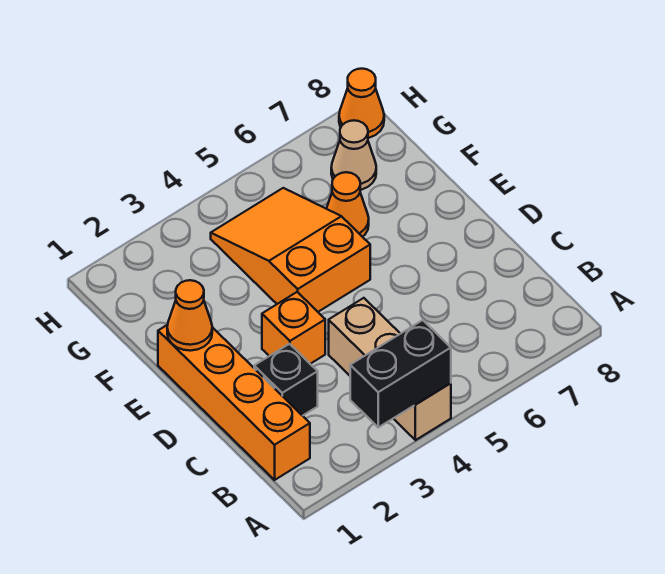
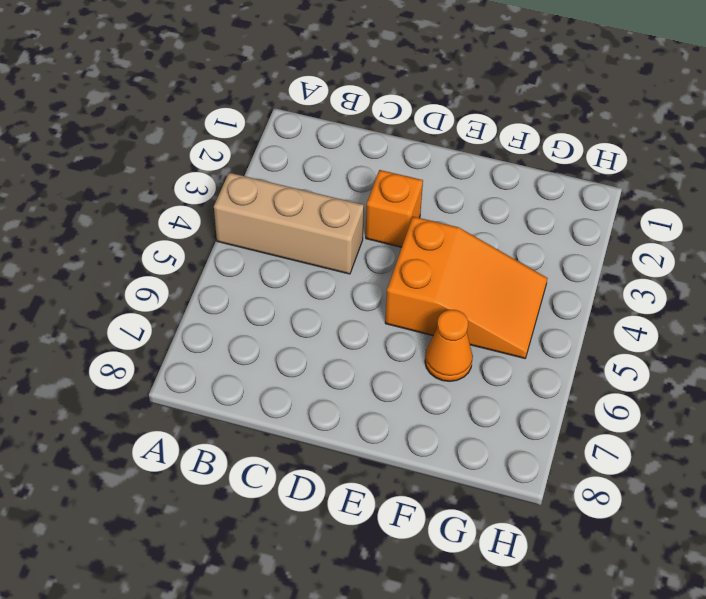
none -> orange 1x4 brick [158,325,310,480]
none -> black 1x1 brick [254,344,318,416]

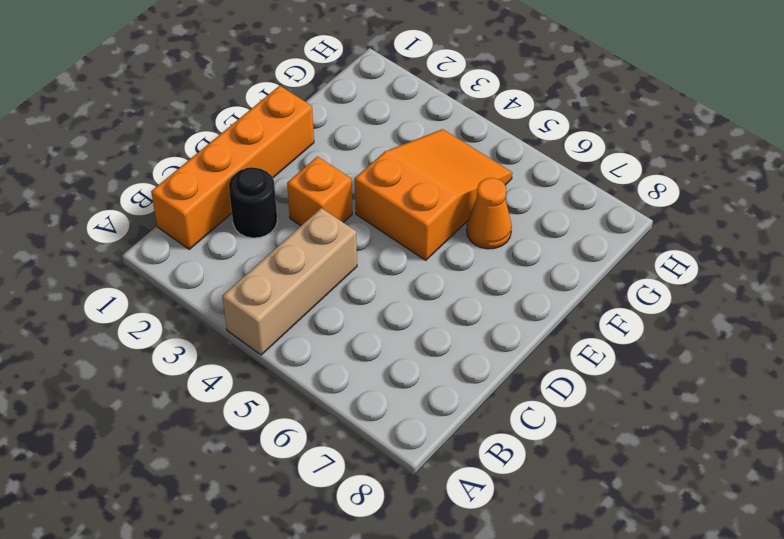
black 1x1 round brick [229,167,277,238] -> black 1x1 brick [254,344,318,416]
none -> tan 1x1 cone [331,120,376,190]
none -> orange 1x1 cone [339,69,384,138]

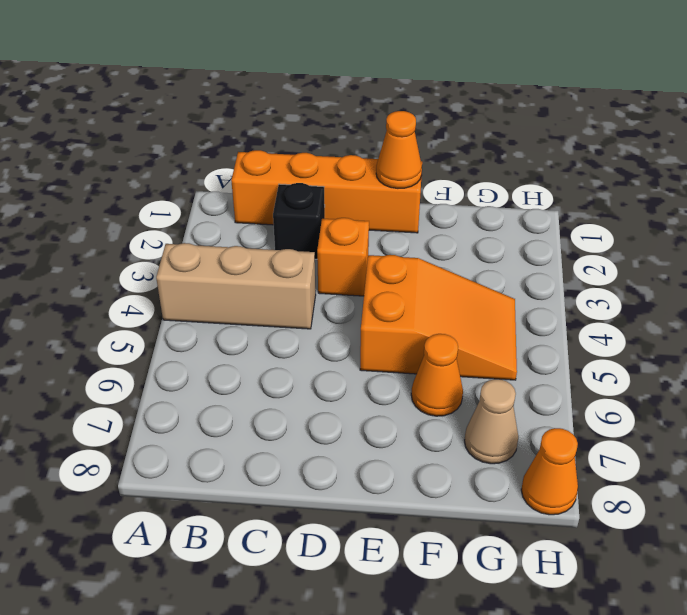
none -> black 1x2 brick [350,320,451,427]

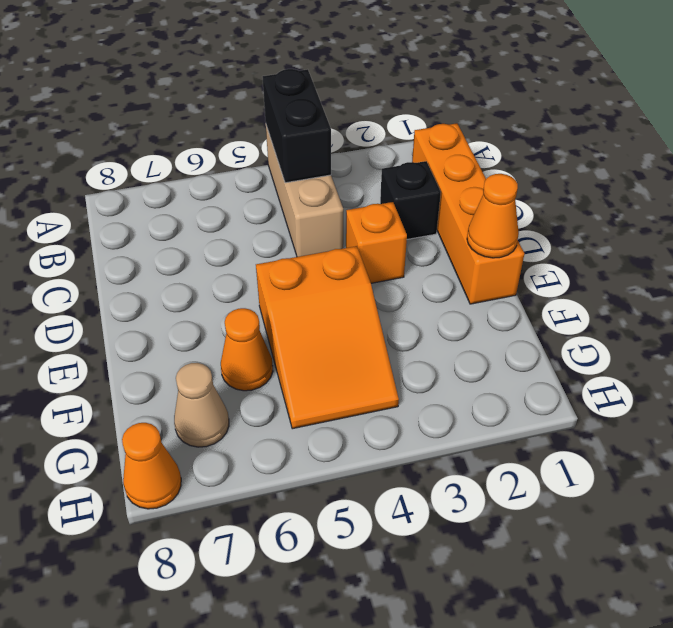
black 1x2 brick [263,69,331,183] -> black 1x2 brick turned to [350,320,451,427]

